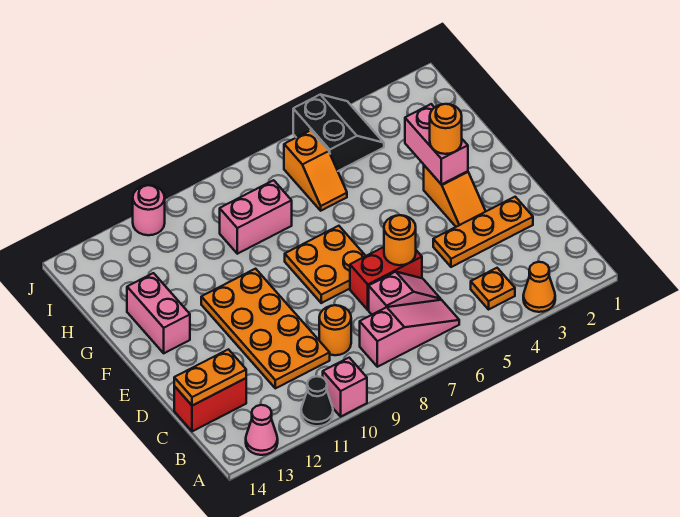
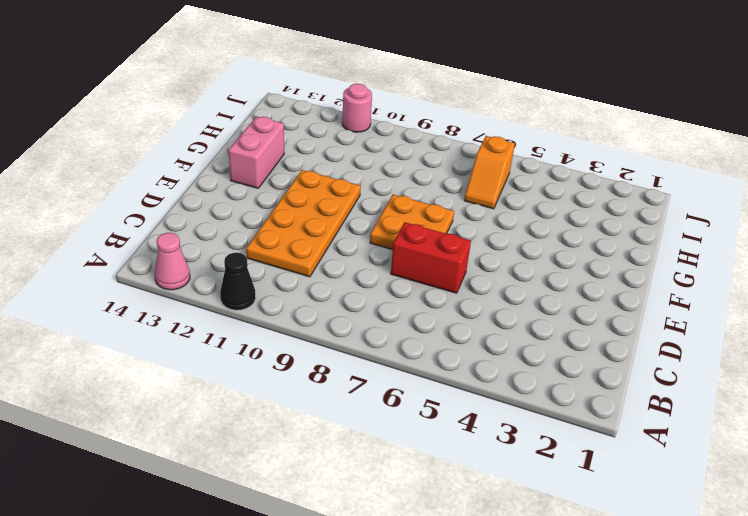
none -> orange 1x1 cone [523,262,555,312]
none -> pink 1x1 brick [323,358,367,416]
none -> orange 1x1 plate [471,268,515,309]

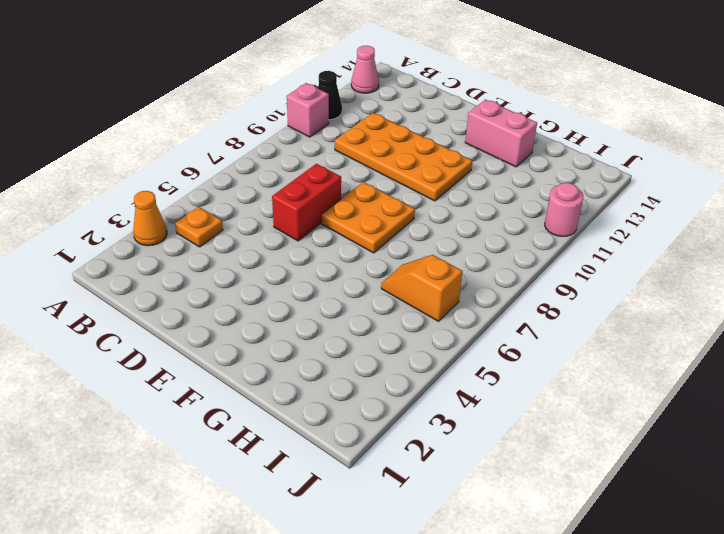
none -> pink 1x3 slope [360,300,459,367]
none -> pink 1x2 slope [369,272,441,315]
none -> orange 1x1 round brick [319,305,351,355]

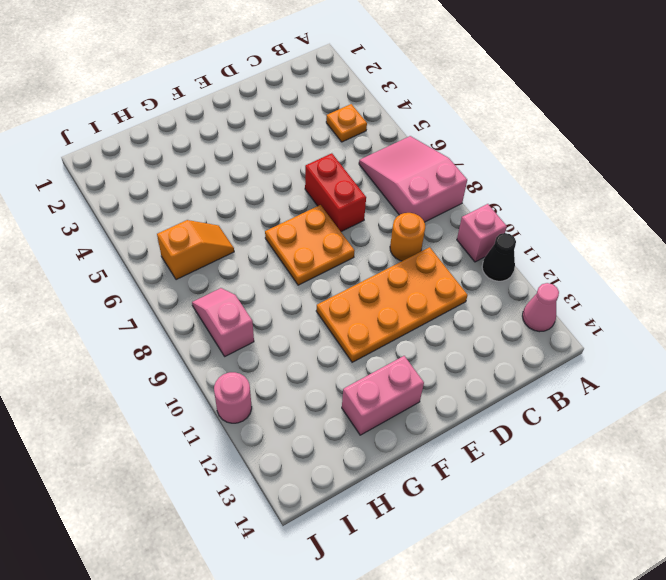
pink 2x3 slope [359,136,467,222] -> pink 1x3 slope [360,300,459,367]
pink 1x2 slope [192,288,254,356] -> pink 1x2 slope moved to [369,272,441,315]
none -> orange 1x1 cone [523,262,555,312]
none -> red 1x2 brick [174,378,246,431]
none -> orange 1x3 plate [433,197,533,267]

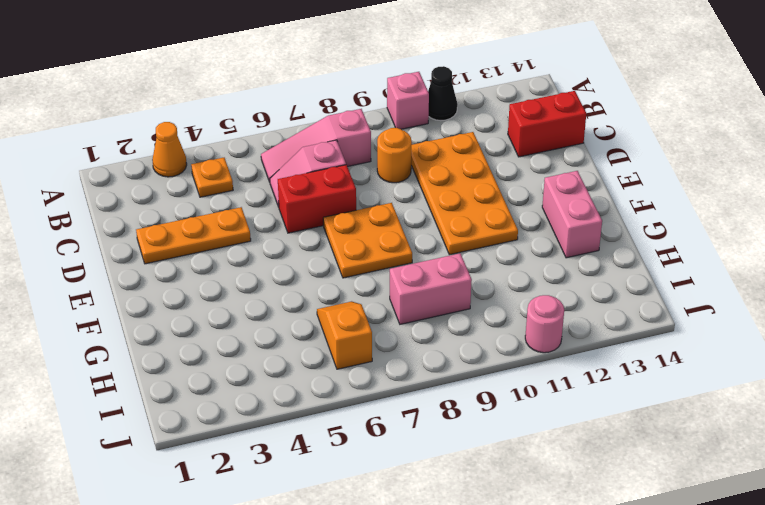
none -> pink 1x1 cone [246,405,278,455]
none -> orange 1x2 slope [424,165,486,227]
none -> black 2x2 slope [293,95,384,171]

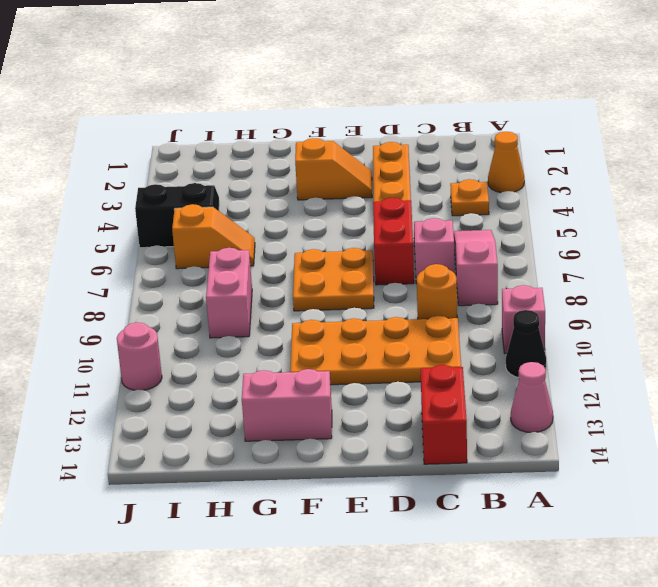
none -> orange 1x2 plate [174,349,246,406]
none -> orange 1x1 round brick [384,215,416,265]
none -> pink 1x2 brick [405,104,468,184]

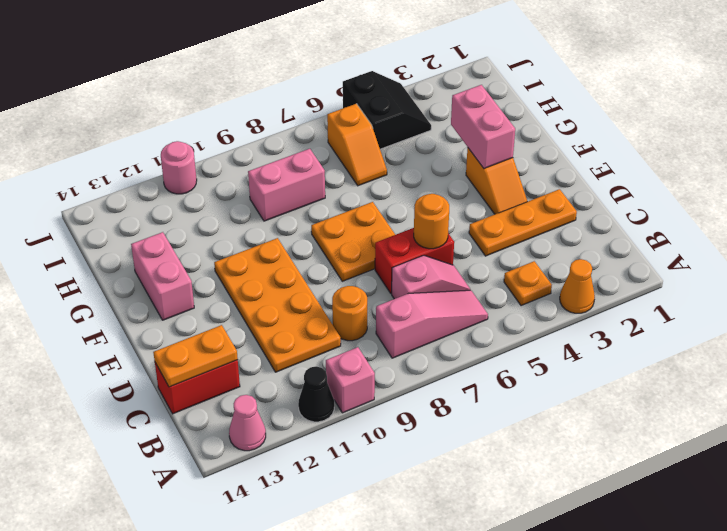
none -> orange 1x1 round brick [430,104,462,154]

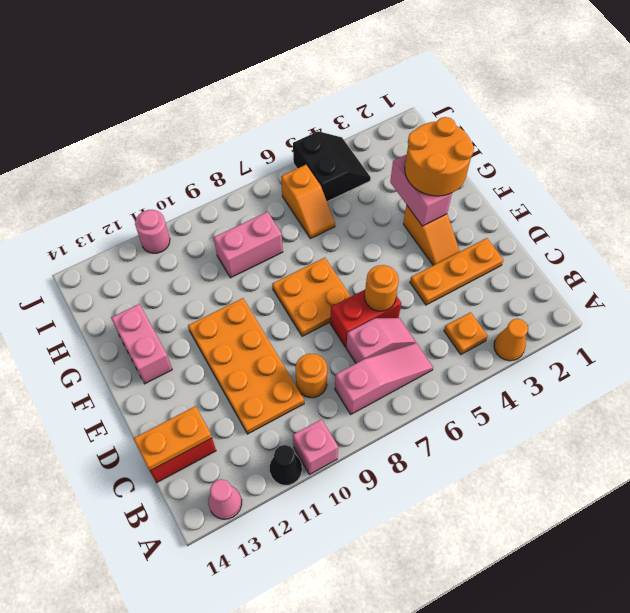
orange 2x2 round brick [405,117,474,196] -> orange 1x1 round brick [430,104,462,154]

